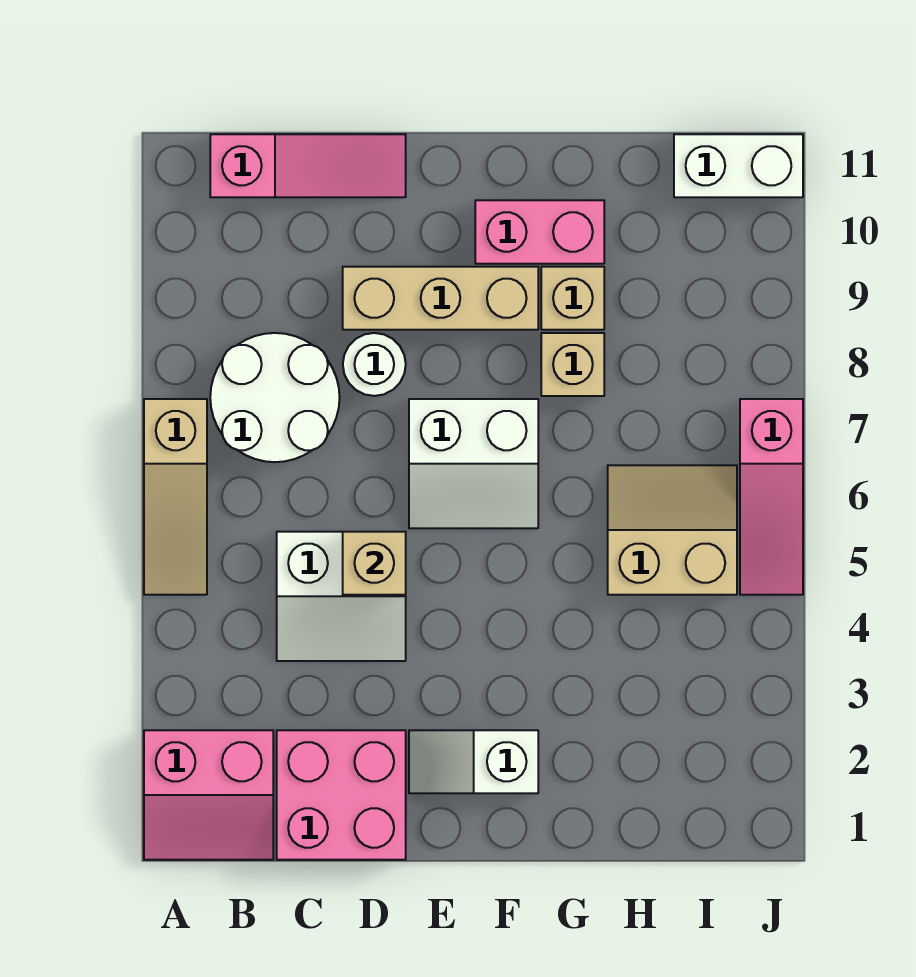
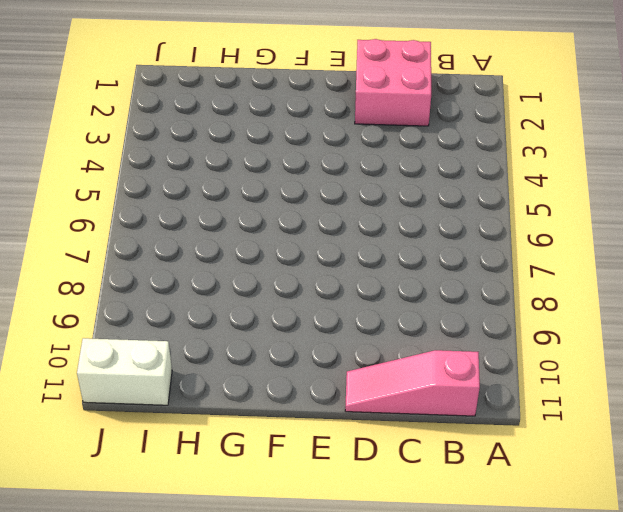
none -> pink 2x2 slope [144,730,273,860]
none -> tan 1x3 slope [144,399,207,595]
none -> white 2x2 round brick [210,333,340,462]

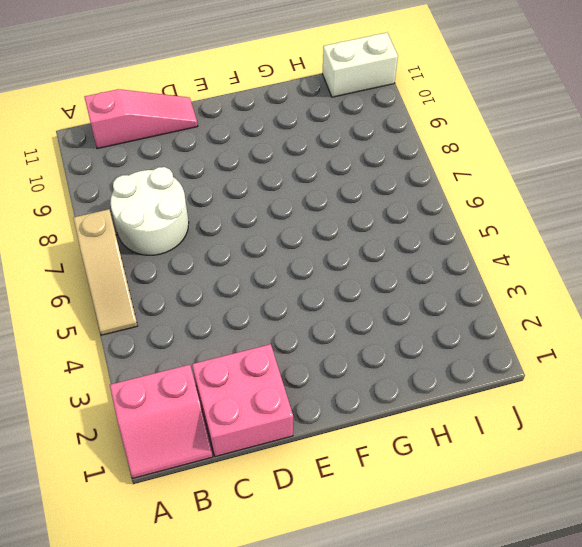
none -> white 2x2 slope [277,532,406,661]
none -> white 1x1 round brick [343,333,406,396]
none -> tan 1x3 brick [343,267,538,330]

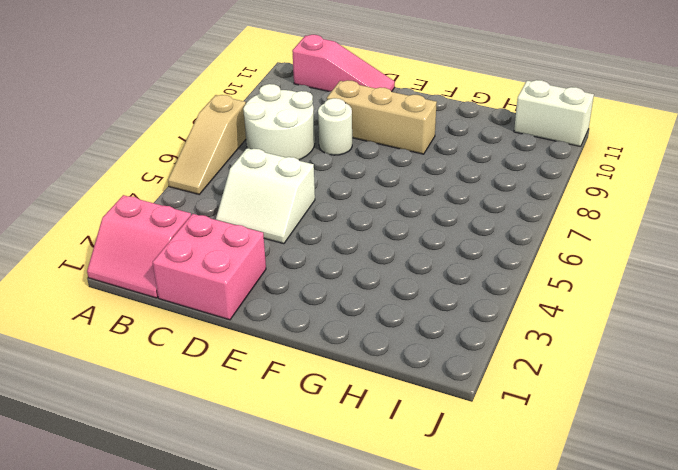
none -> white 1x2 slope [409,730,538,793]
none -> white 2x2 slope [409,399,538,528]
none -> pink 1x2 brick [475,200,604,264]

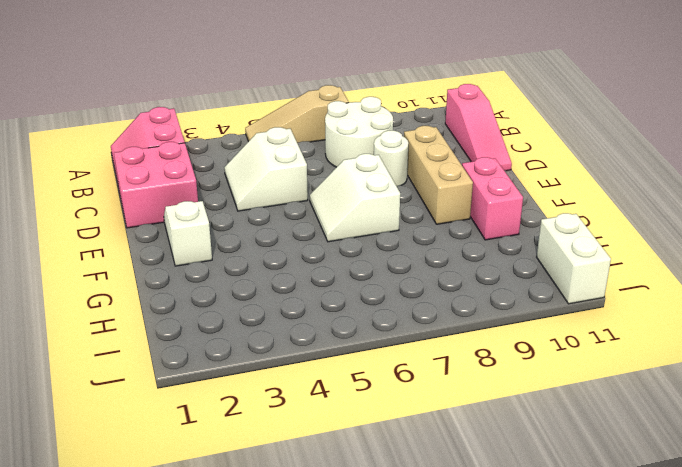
none -> tan 1x1 brick [541,333,604,396]
none -> tan 1x1 brick [541,267,604,330]
none -> tan 2x2 slope [608,465,737,595]

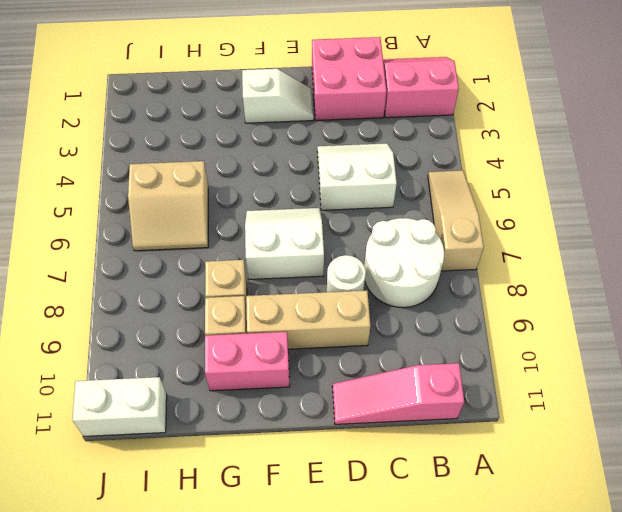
none -> pink 1x3 slope [740,399,803,595]
none -> tan 1x1 brick [343,532,406,595]

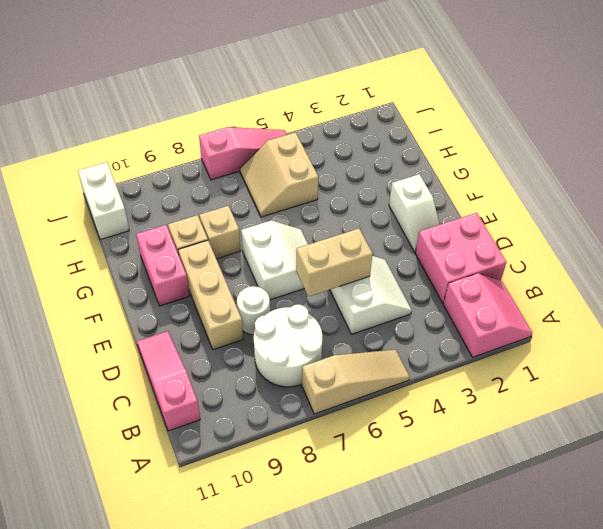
tan 1x2 brick [296,229,373,297] -> tan 1x1 brick [343,532,406,595]

